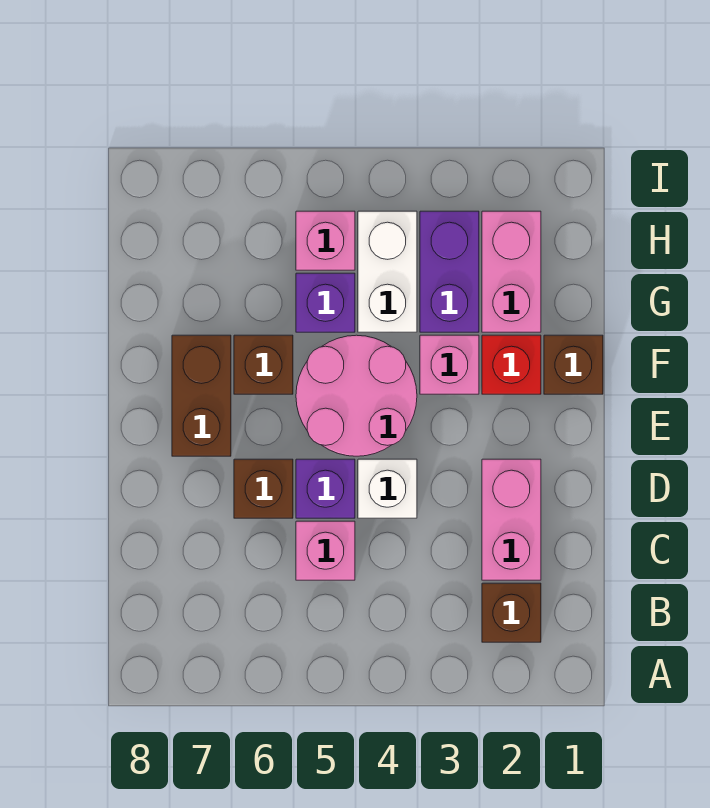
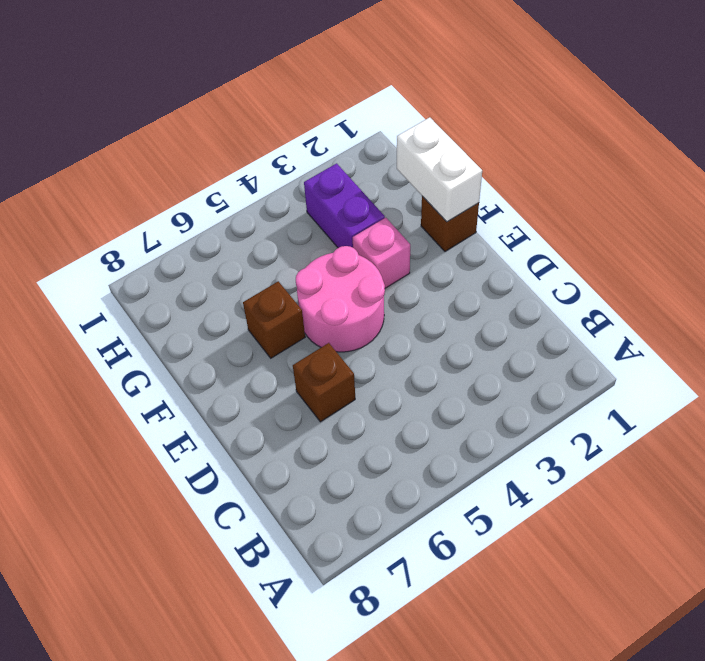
white 1x2 brick [397,117,482,222] -> white 1x2 brick moved to [358,211,417,332]
none -> brown 1x1 brick [482,583,541,642]
none -> pink 1x2 brick [482,459,541,580]
none -> pink 1x1 brick [296,521,355,580]

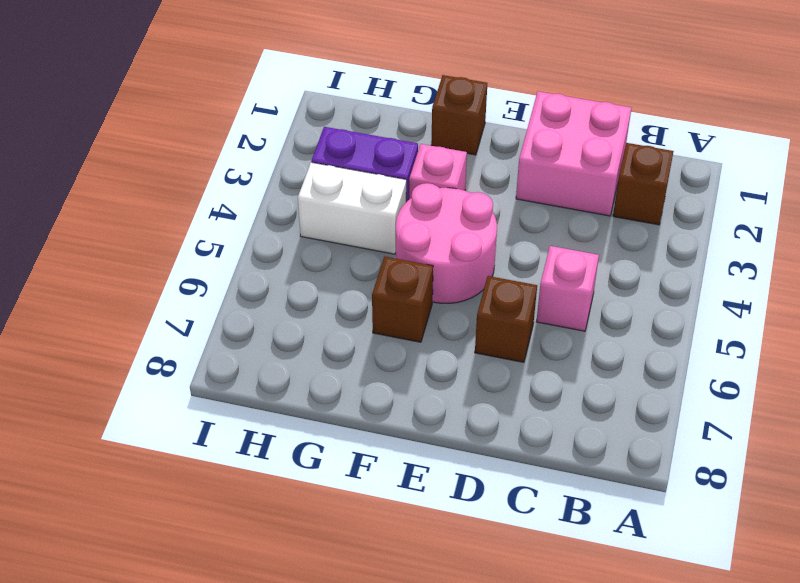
pink 2x2 brick [516,91,631,216] -> pink 1x2 brick [482,459,541,580]
none -> white 1x1 brick [358,459,417,518]
none -> purple 1x1 brick [296,459,355,518]
none -> brown 1x2 brick [172,335,231,456]

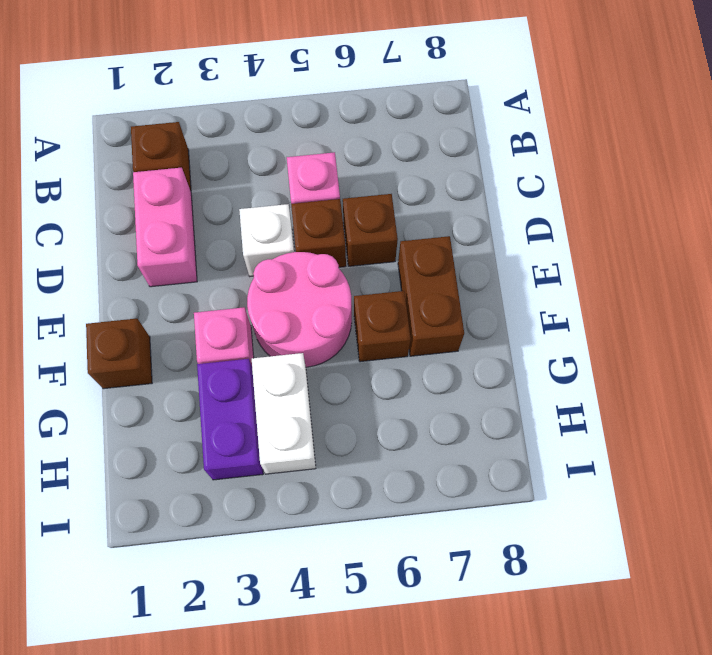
brown 1x1 brick [291,199,346,267] -> purple 1x1 brick [296,459,355,518]
none -> red 1x1 brick [482,335,541,394]
none -> pink 1x2 brick [482,211,541,332]
none -> purple 1x1 brick [296,273,355,332]

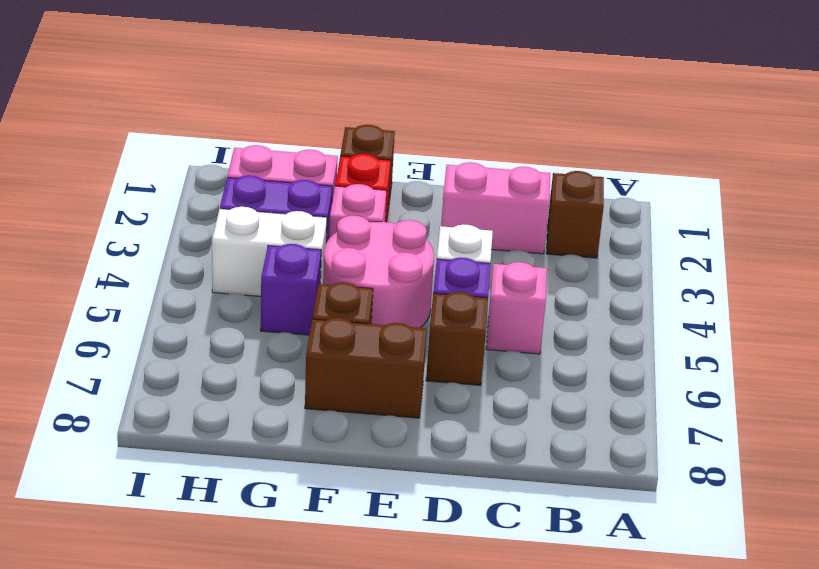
none -> pink 1x1 brick [296,211,355,270]

